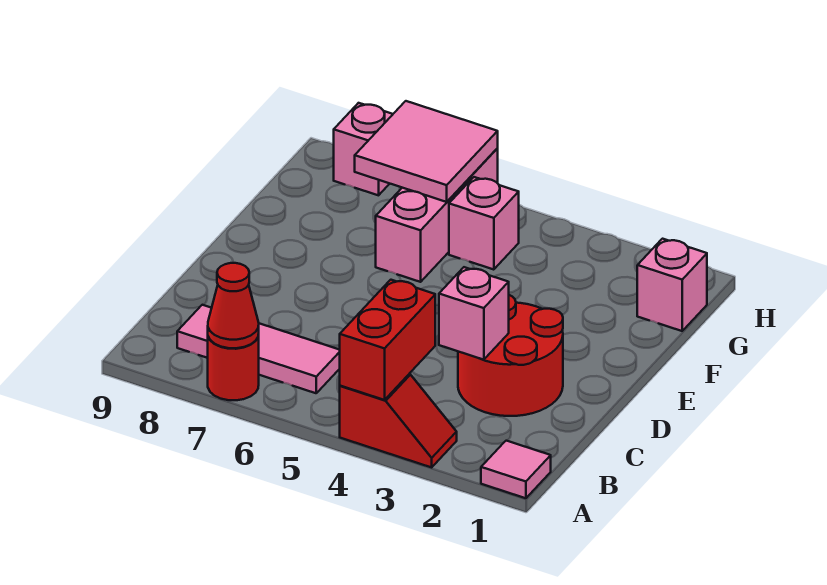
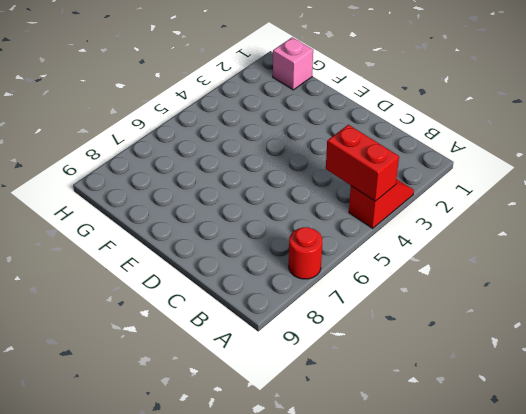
none -> pink 1x1 tile [481,441,551,498]
none -> pink 1x3 tile [177,305,340,393]
none -> red 2x2 round brick [458,295,563,416]

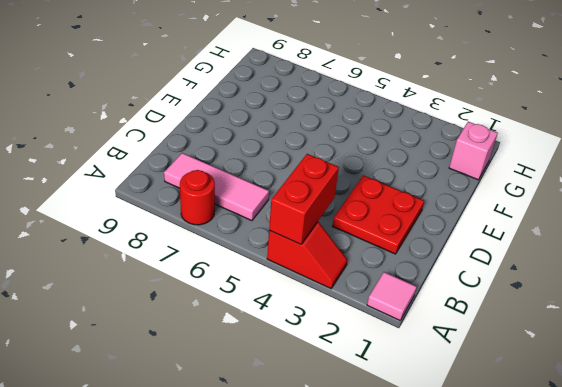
red 2x2 plate [333,175,424,254] -> red 2x2 round brick [458,295,563,416]
none -> pink 1x3 brick [376,149,498,282]
none -> pink 1x1 brick [449,177,519,270]
none -> pink 1x1 brick [334,103,393,195]

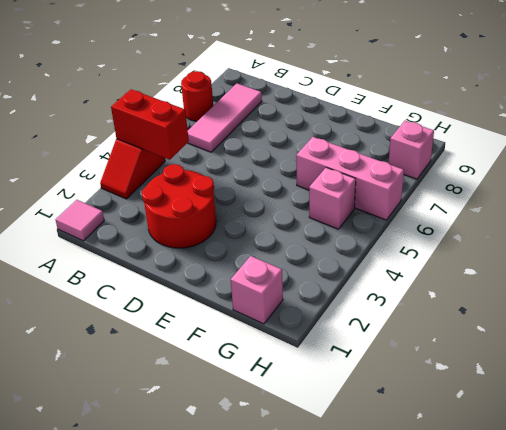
none -> red 1x1 cone [208,263,259,348]
none -> pink 1x1 brick [439,267,509,360]
none -> pink 2x2 tile [355,101,498,202]

